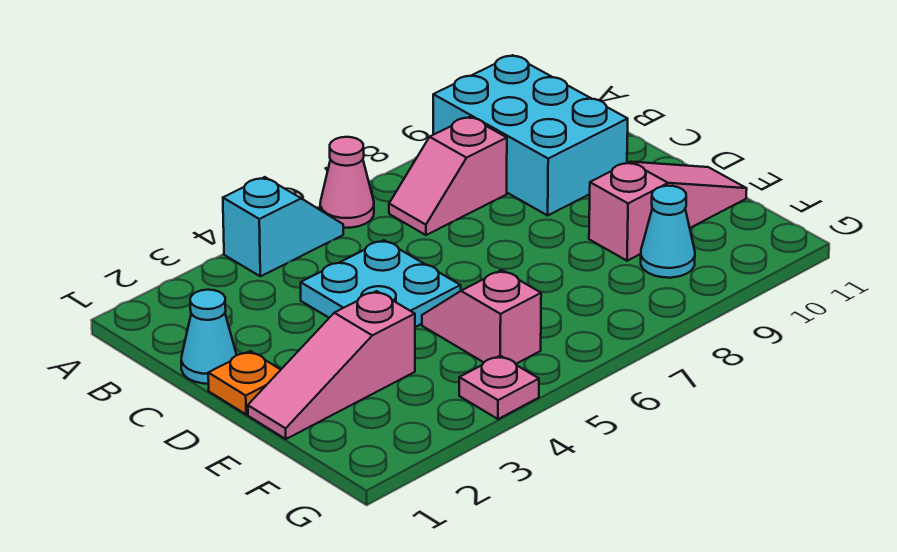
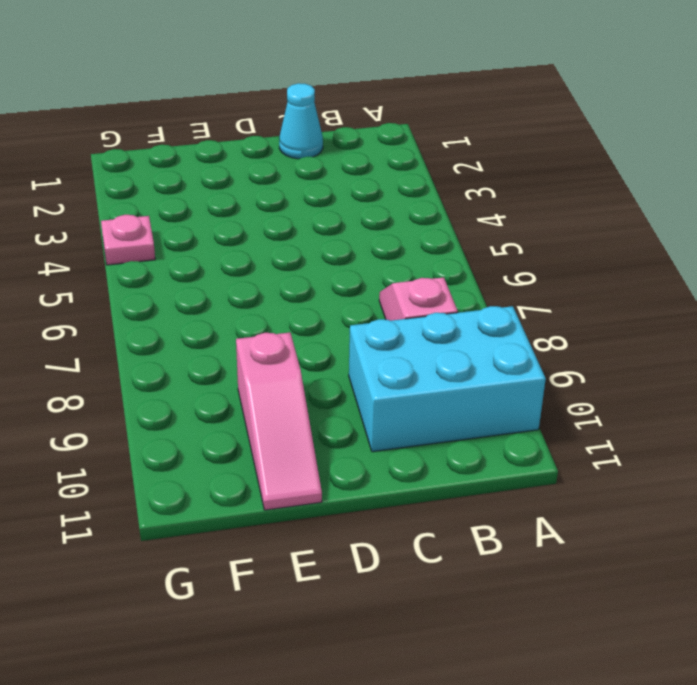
none -> cyan 1x2 slope [223,177,343,276]
none -> pink 1x1 cone [320,137,374,228]
none -> cyan 2x2 plate [301,240,461,327]

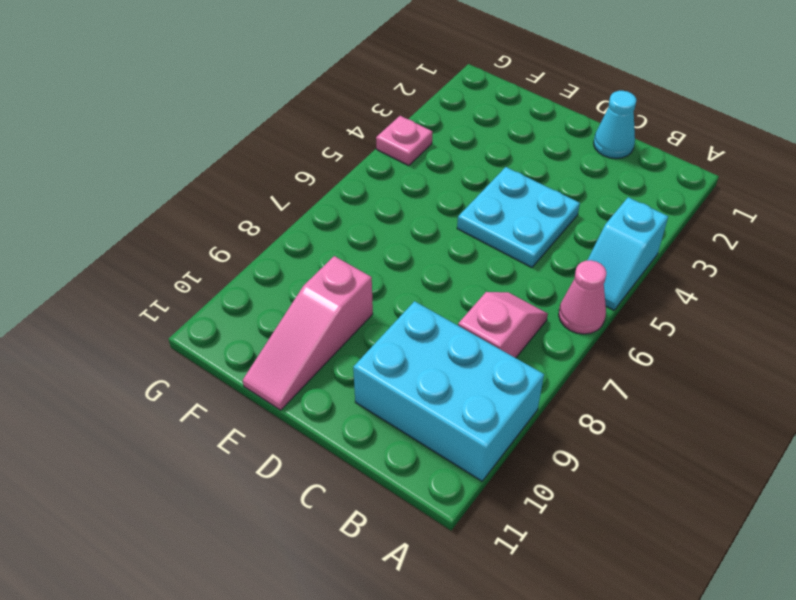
none -> orange 1x1 plate [208,351,281,415]
none -> pink 1x3 slope [248,291,415,439]
none -> pink 1x2 slope [422,270,541,364]

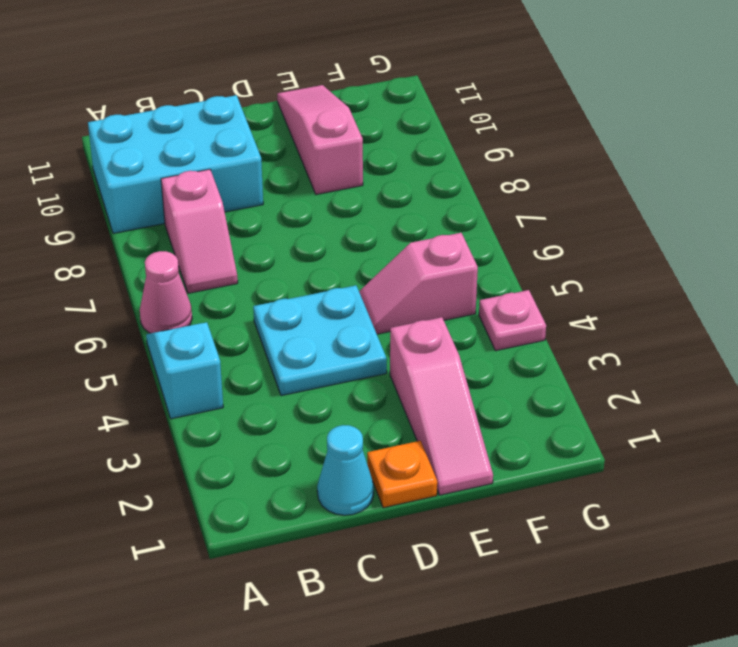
none -> cyan 1x1 cone [641,186,695,278]

